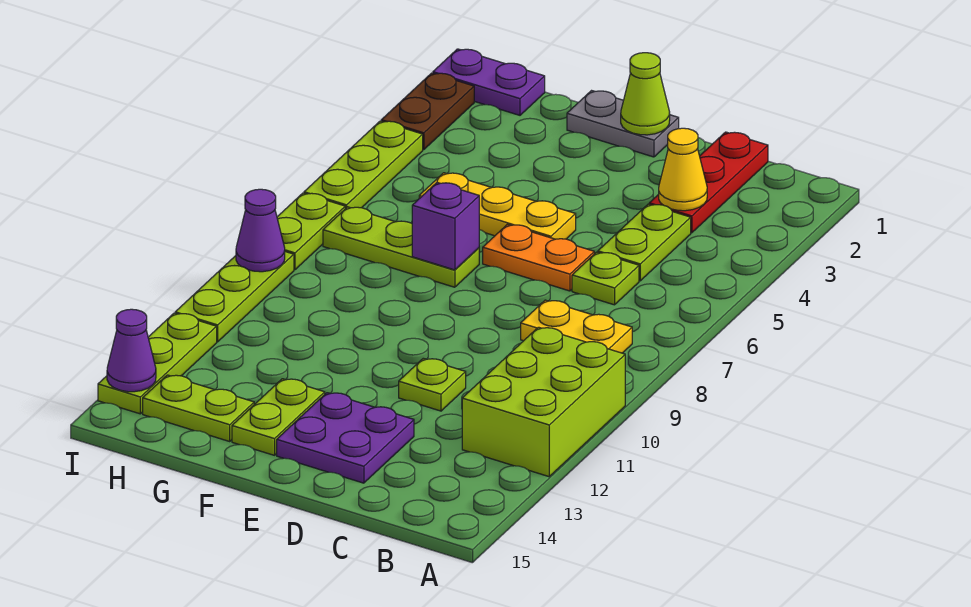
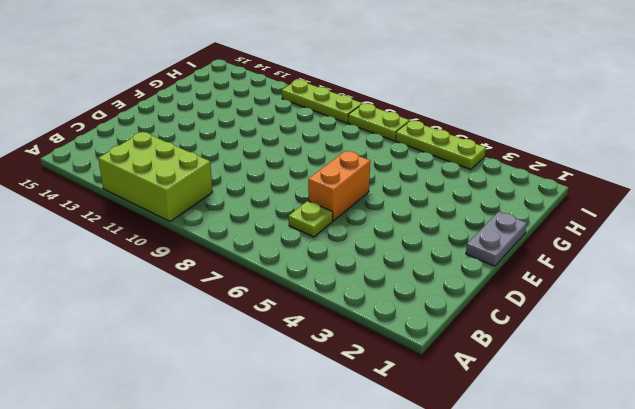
orange 1x2 brick [308,151,370,221] -> orange 1x2 plate [483,224,594,291]
none -> yellow 1x2 plate [521,300,632,353]
none -> red 1x3 plate [649,132,768,233]
none -> lime 1x2 plate [598,204,691,281]

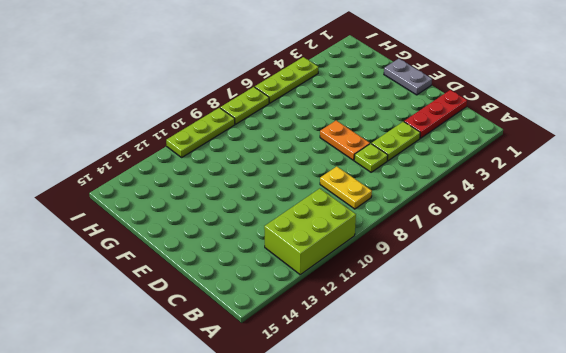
none -> lime 1x1 plate [399,358,466,411]
none -> purple 2x2 plate [277,393,414,483]
none -> yellow 1x3 plate [419,173,576,239]

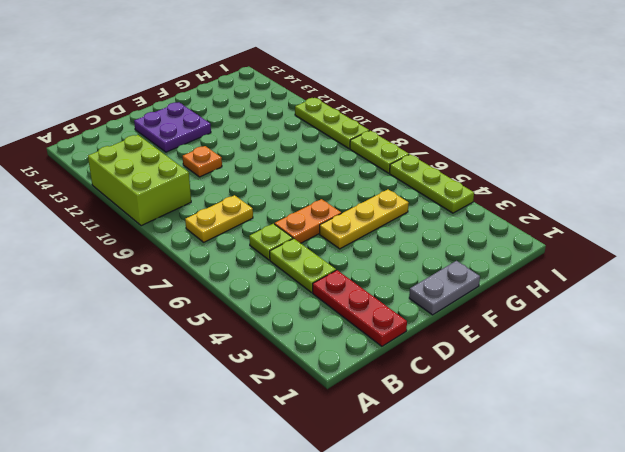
orange 1x1 plate [182,146,222,177] -> lime 1x1 plate [399,358,466,411]
none -> lime 1x3 plate [323,207,479,287]
none -> lime 1x2 plate [232,379,325,455]
none -> lime 1x2 plate [143,375,254,441]

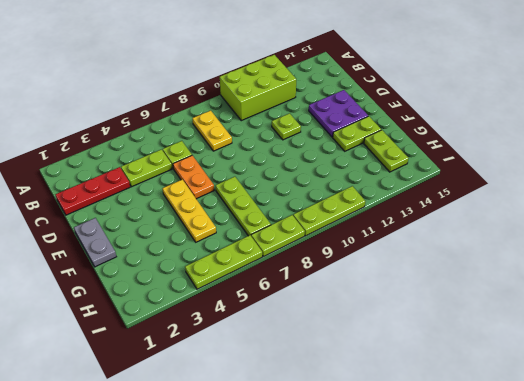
none -> purple 1x2 plate [433,49,545,115]
none -> brown 1x2 plate [381,73,474,150]
none -> lime 1x3 plate [98,313,217,414]

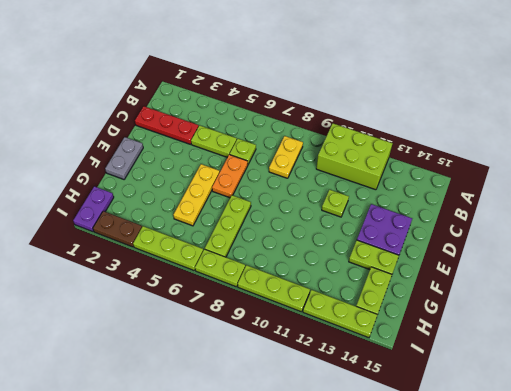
none -> yellow 1x1 cone [659,128,707,211]
none -> lime 1x1 cone [621,53,670,135]
none -> purple 1x1 brick [412,183,479,270]

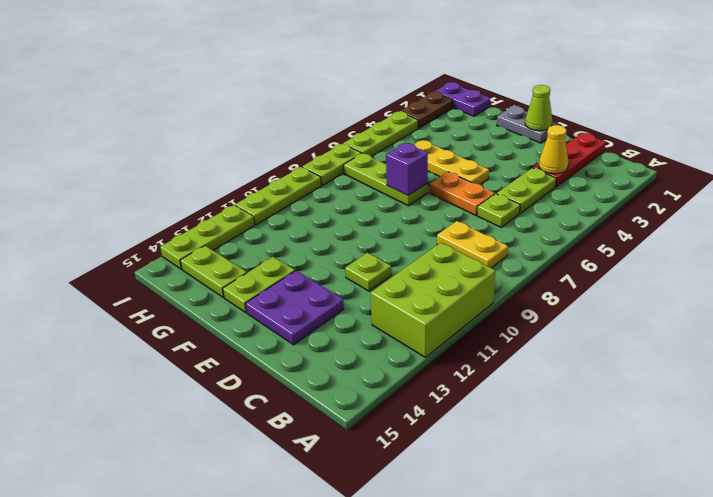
none -> purple 1x1 cone [236,189,285,272]
none -> purple 1x1 cone [107,309,156,392]

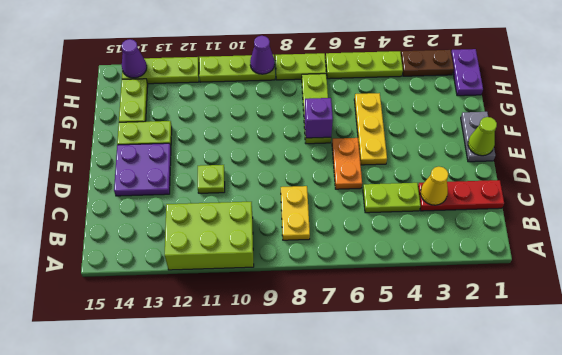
none -> lime 1x1 plate [572,252,639,305]

